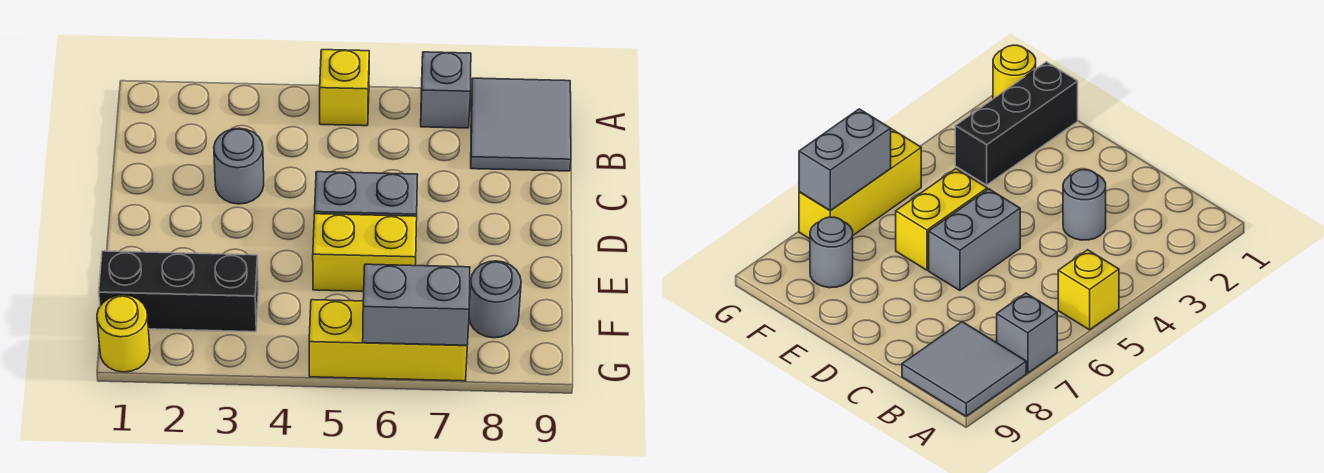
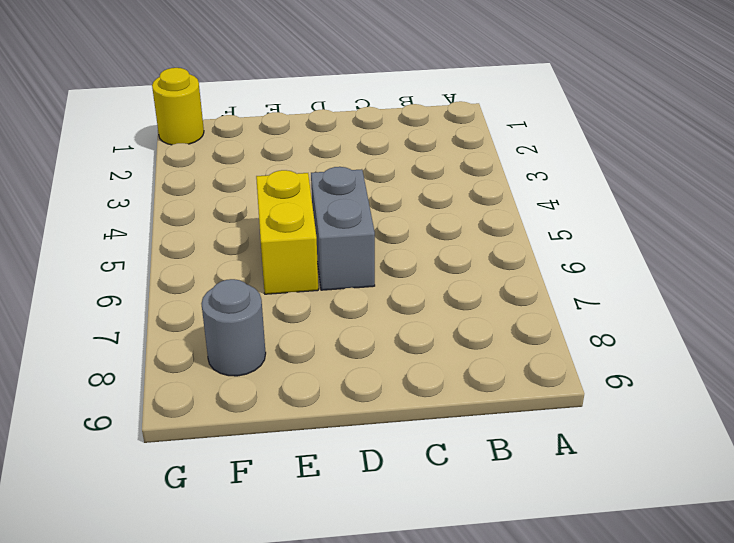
none -> yellow 1x1 brick [320,50,369,126]
none -> grey 1x1 brick [421,52,471,128]

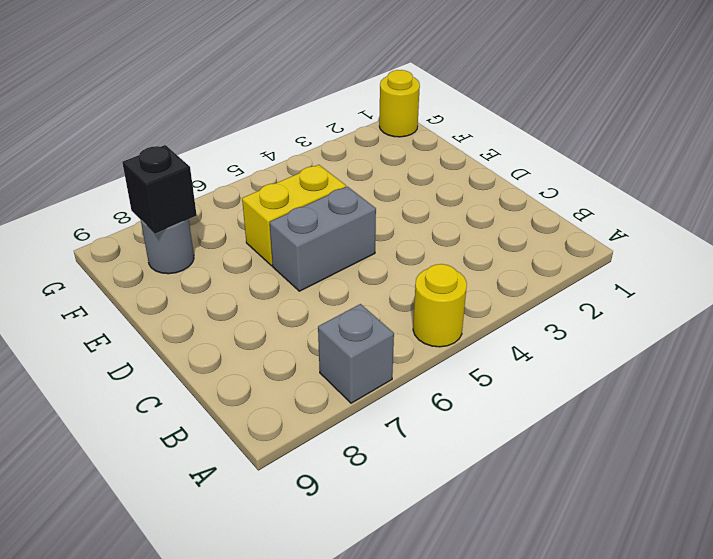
yellow 1x1 round brick [413,264,467,347] -> yellow 1x1 brick [320,50,369,126]
black 1x1 brick [122,145,197,234] -> none
none -> grey 2x2 tile [471,78,571,171]
none -> grey 1x1 round brick [214,128,264,204]

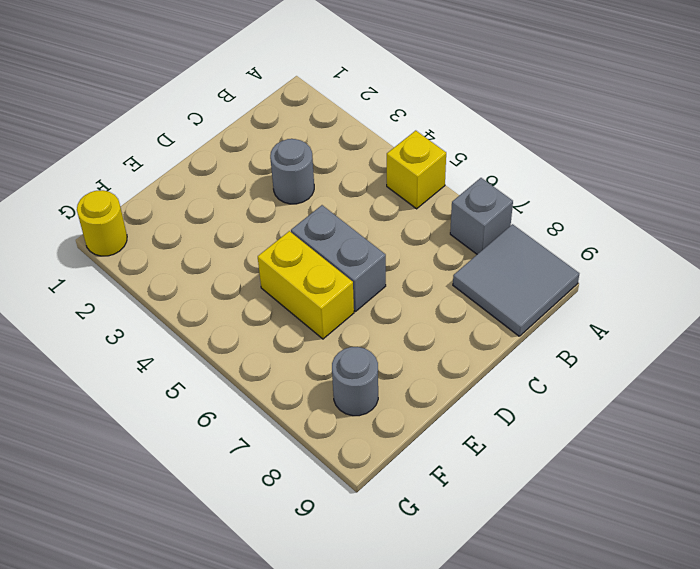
none -> black 1x3 brick [99,251,258,332]
none -> yellow 1x3 brick [309,300,467,381]

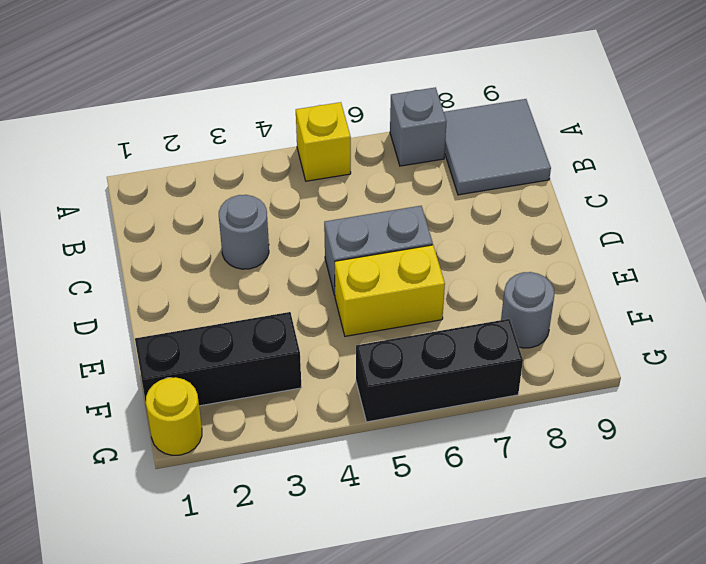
black 1x3 brick [356,319,523,422] -> yellow 1x3 brick [309,300,467,381]
none -> grey 1x2 brick [363,264,470,345]

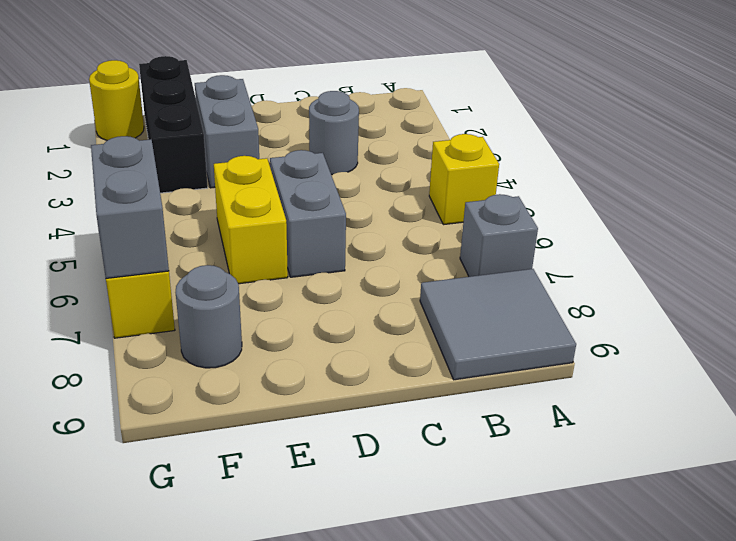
grey 1x2 brick [195,75,259,188] -> none

